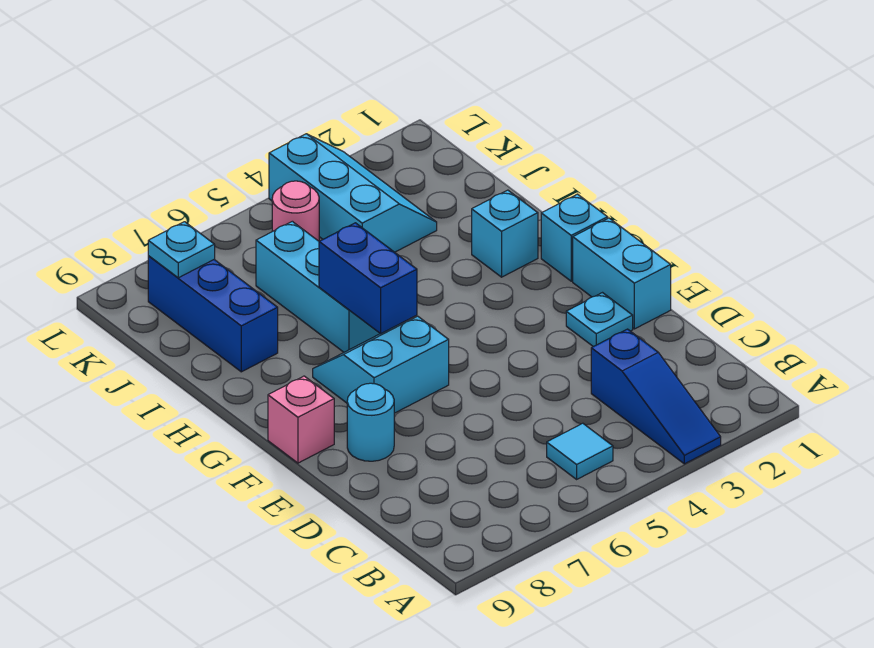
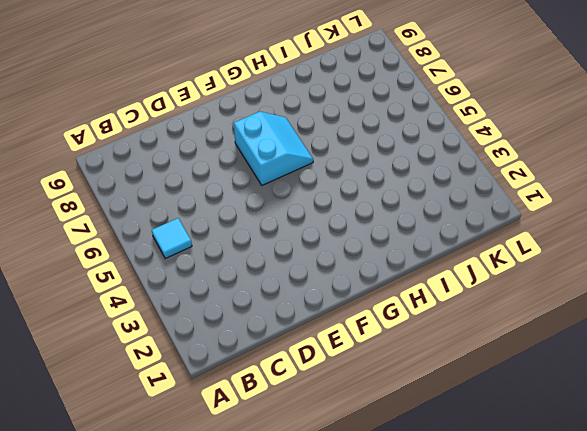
none -> blue 1x3 slope [591,329,721,464]
none -> cyan 1x2 brick [573,218,671,329]
none -> cyan 1x1 plate [566,293,633,347]

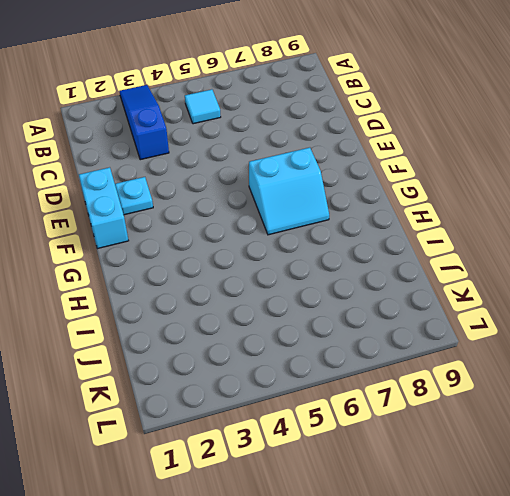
none -> cyan 1x1 round brick [347,383,394,461]
none -> pink 1x1 brick [268,376,334,463]
none -> cyan 1x1 brick [541,194,608,281]

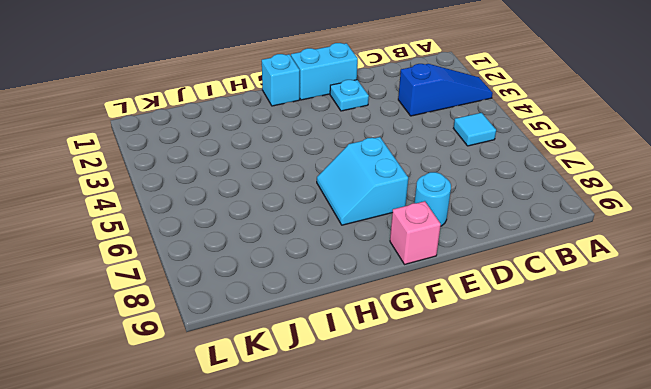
none -> cyan 1x1 brick [472,190,538,277]
none -> cyan 1x3 brick [256,221,380,352]
none -> blue 1x3 brick [148,256,278,372]

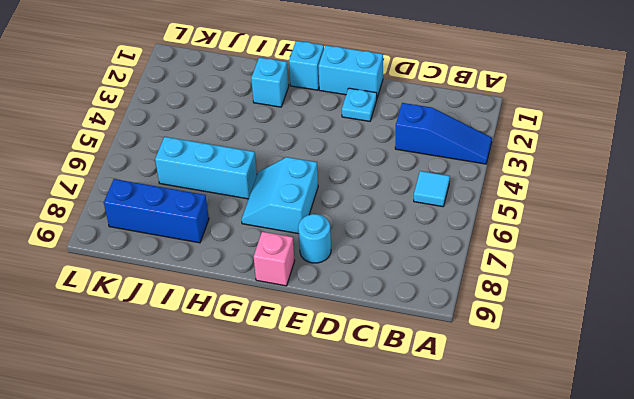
none -> cyan 2x3 slope [269,134,437,252]
none -> pink 1x1 round brick [272,181,319,241]
none -> blue 1x2 brick [319,223,417,334]

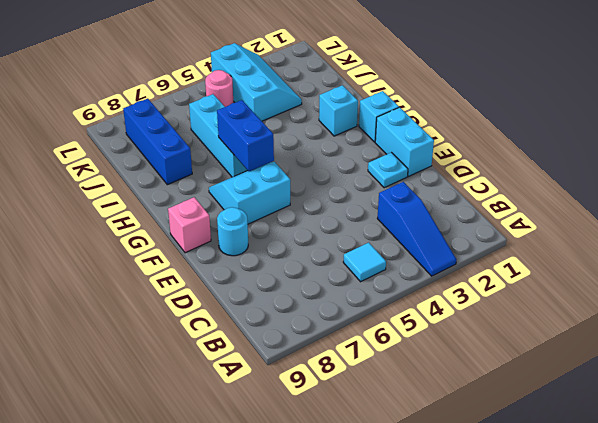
none -> cyan 1x1 plate [148,222,215,278]

